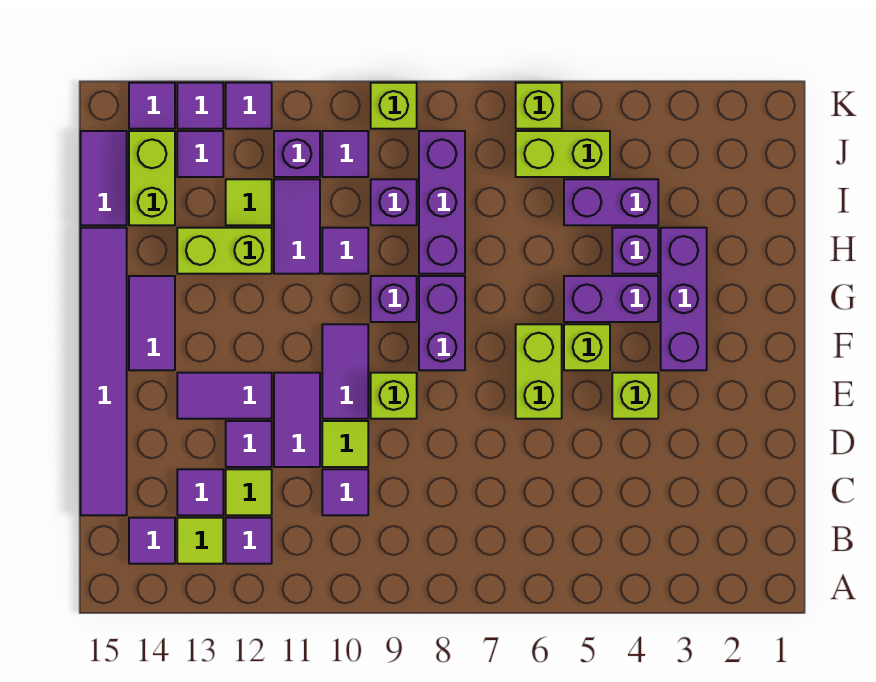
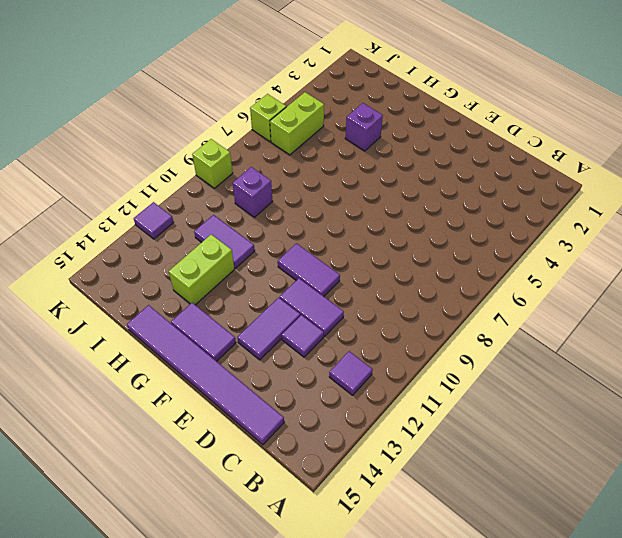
none -> lime 1x1 tile [177,518,223,564]
none -> purple 1x1 tile [129,518,175,564]
none -> purple 1x1 tile [322,469,368,515]
none -> lime 1x1 tile [226,469,272,515]

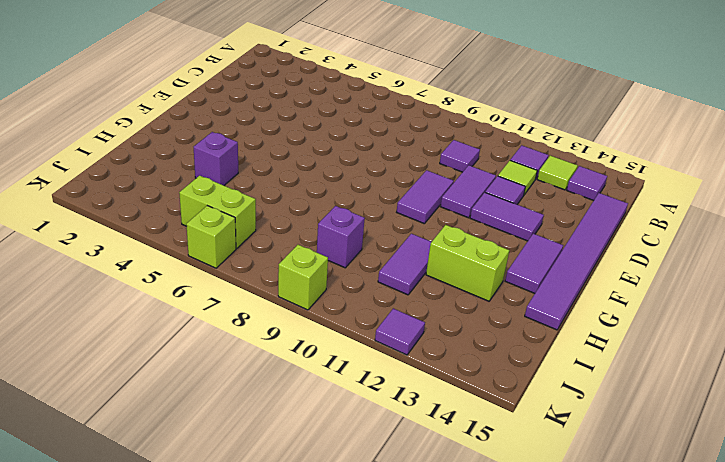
none -> purple 1x1 tile [177,469,223,515]
none -> lime 1x1 tile [322,421,368,467]
none -> lime 1x1 brick [612,373,658,419]
none -> lime 1x2 brick [516,324,562,419]

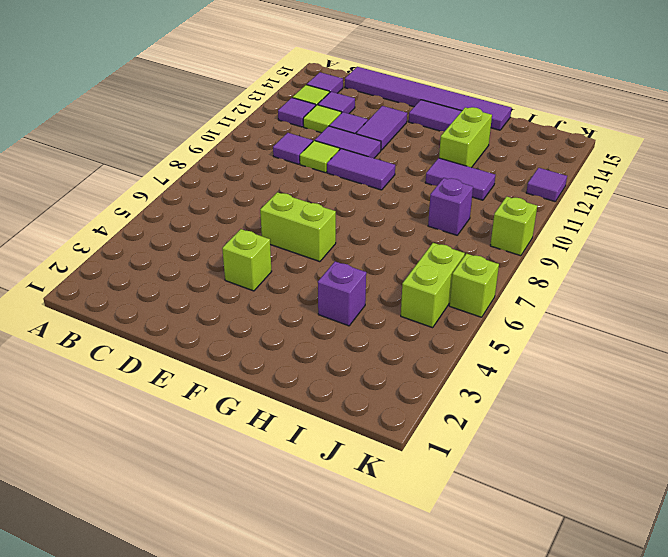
none -> lime 1x1 brick [371,373,417,419]
none -> purple 1x3 brick [661,228,707,370]
none -> lime 1x1 brick [564,324,610,370]
none -> purple 1x2 brick [419,276,465,370]

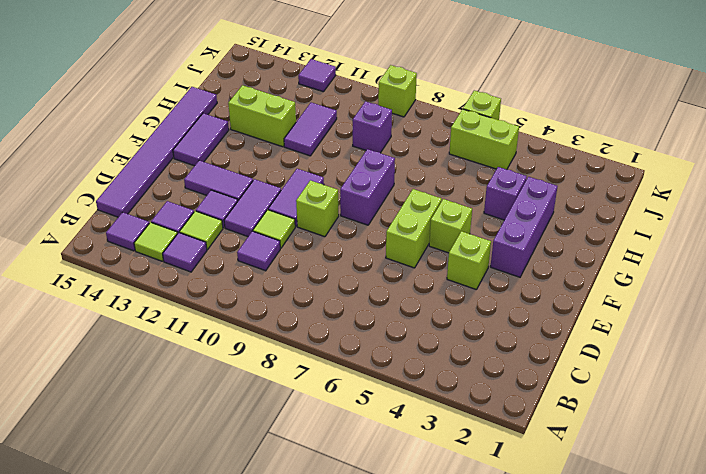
none -> purple 1x2 brick [564,276,658,322]
none -> purple 1x1 brick [371,276,417,322]
none -> purple 1x3 brick [419,131,465,274]
none -> purple 1x1 tile [322,228,368,274]

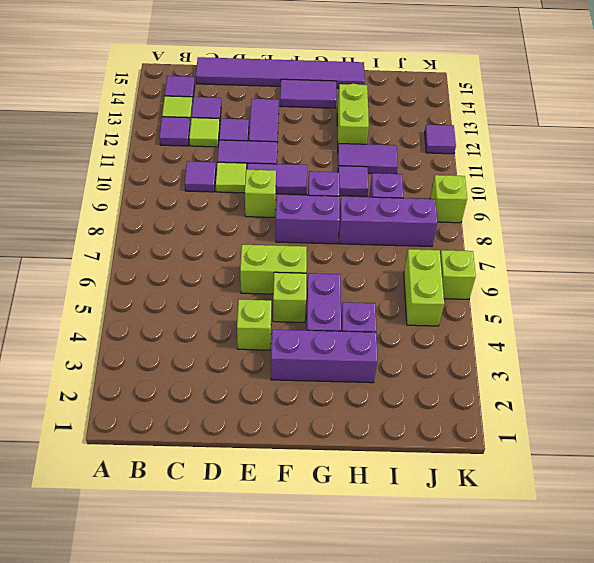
none -> purple 1x2 brick [564,179,658,225]
none -> lime 1x1 tile [226,179,272,225]
none -> lime 1x2 brick [129,131,175,225]
none -> purple 1x2 tile [81,131,127,225]

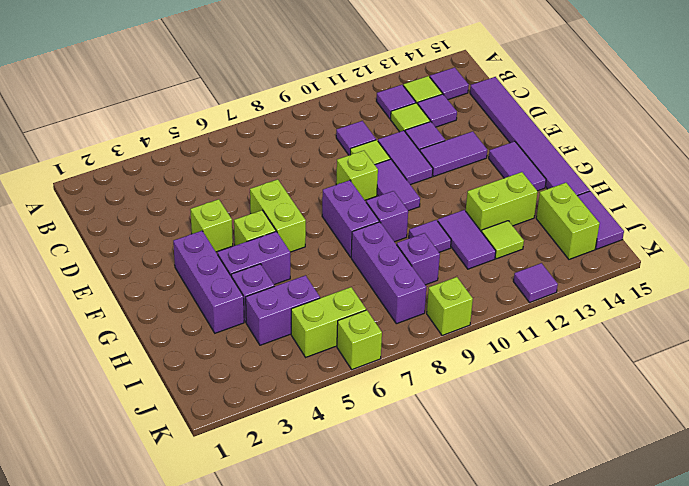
none -> purple 1x1 tile [322,131,368,177]
none -> purple 1x1 brick [274,131,320,177]
none -> purple 1x1 tile [177,131,223,177]
none -> purple 1x1 tile [177,83,223,129]

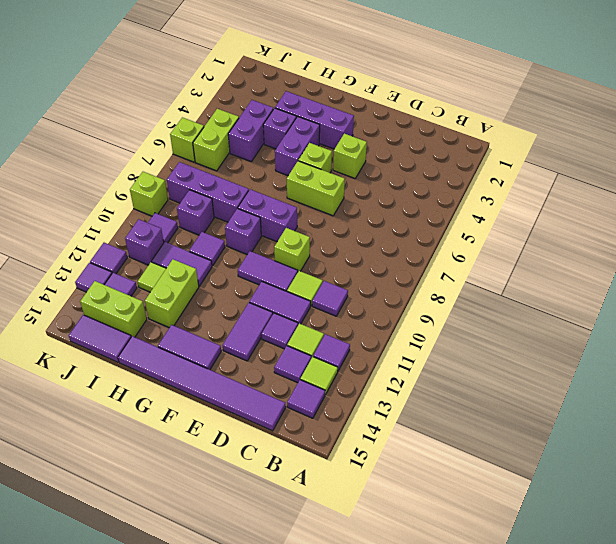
none -> purple 1x1 tile [129,83,175,129]

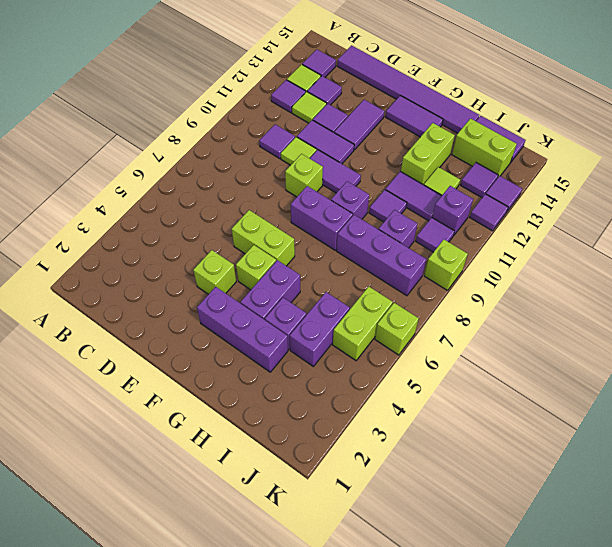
none -> purple 1x1 tile [129,83,175,129]

